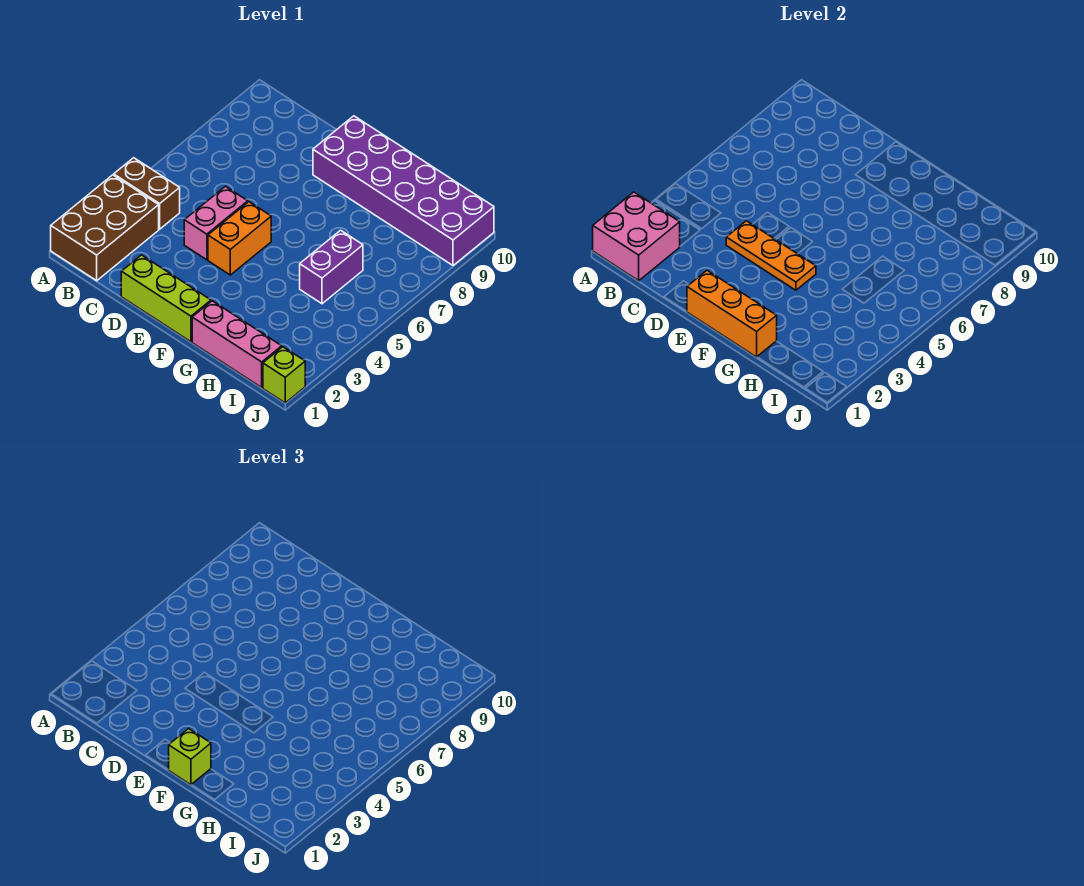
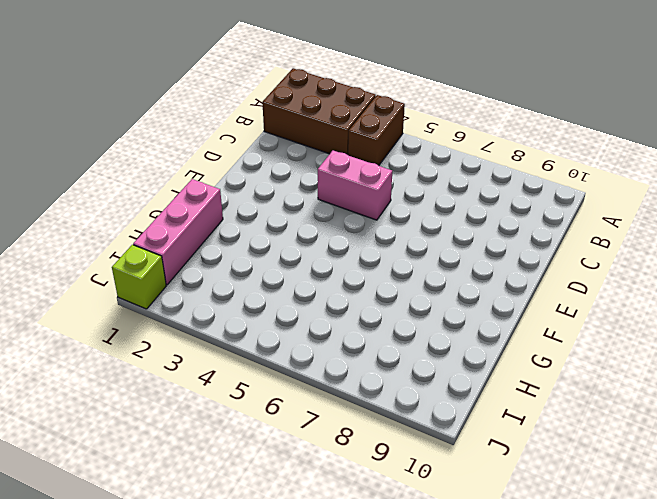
none -> lime 1x3 brick [121,255,211,342]
none -> orange 1x2 brick [208,202,271,275]
none -> purple 2x6 brick [313,116,494,266]

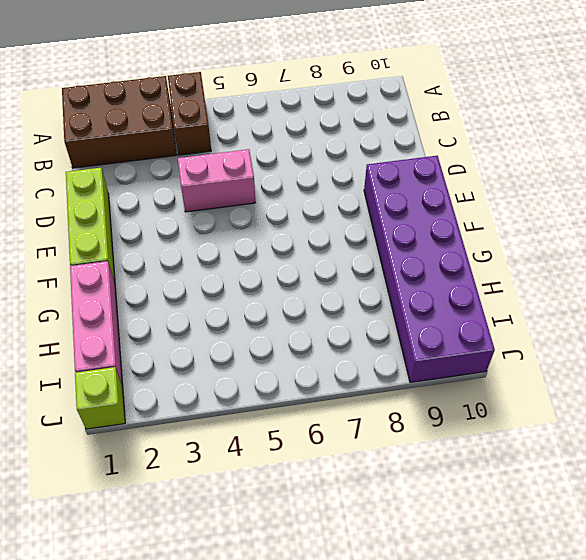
none -> orange 1x2 brick [208,202,271,275]
none -> purple 1x2 brick [300,230,363,304]
none -> pink 2x2 brick [593,192,680,281]

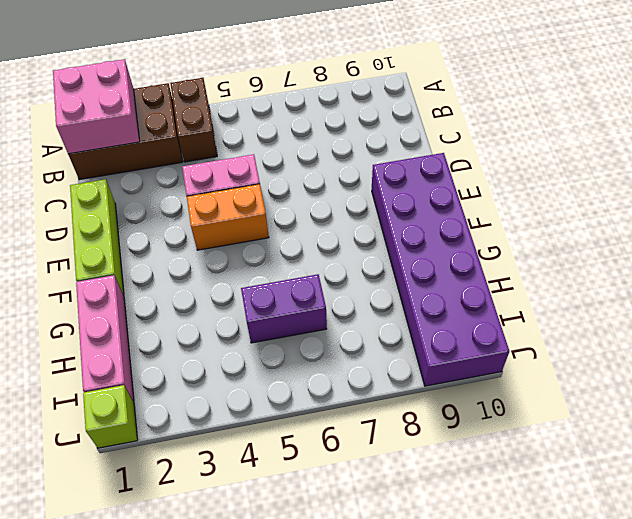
none -> orange 1x3 plate [726,221,816,290]
none -> orange 1x3 brick [687,270,777,357]
none -> lime 1x1 brick [169,729,211,785]

